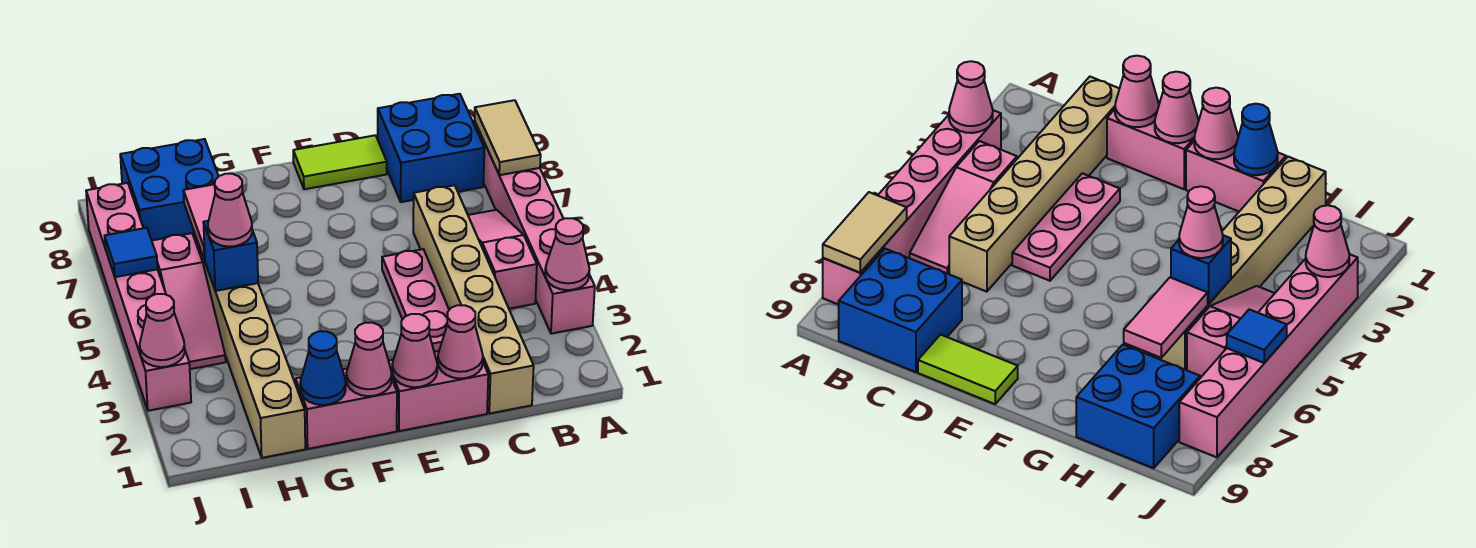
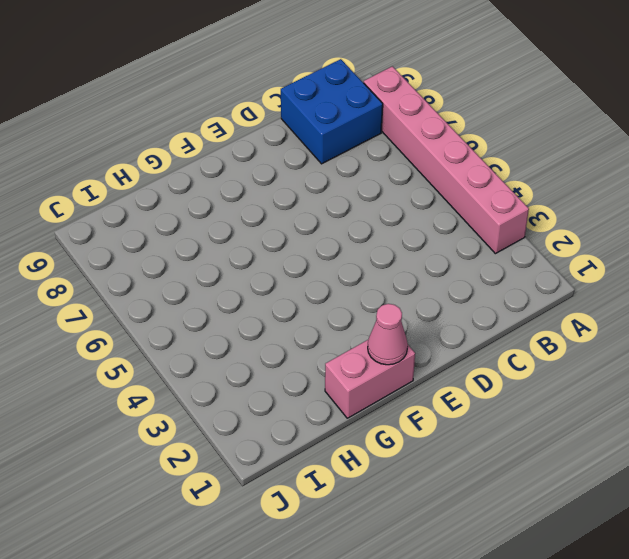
none -> pink 1x3 slope [468,210,537,309]
none -> tan 1x6 brick [413,185,534,414]
none -> pink 1x2 brick [389,351,488,431]

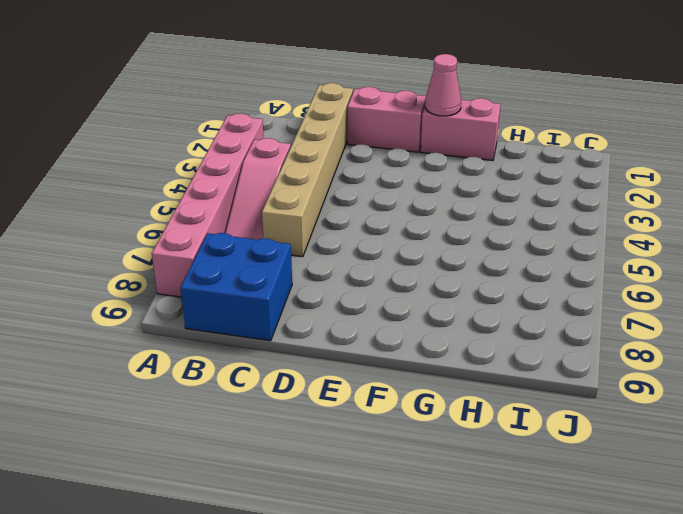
none -> pink 1x3 plate [382,249,449,352]
none -> lime 1x2 tile [293,135,387,189]
none -> tan 1x6 brick [195,236,305,458]

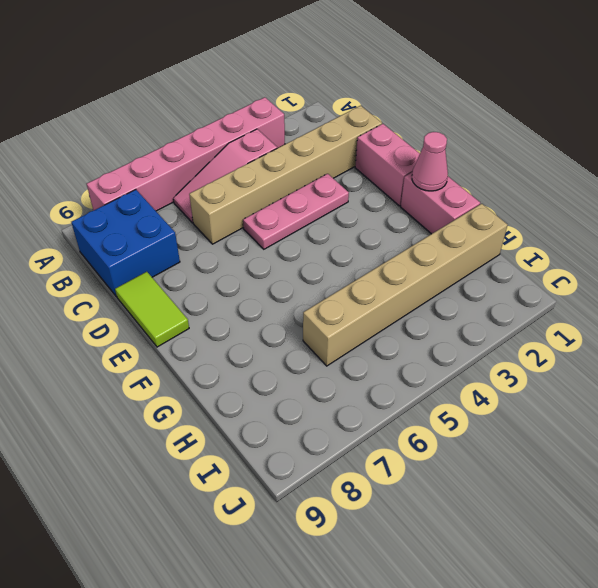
none -> blue 2x2 brick [120,139,219,240]
none -> pink 1x3 slope [152,233,226,369]
none -> pink 1x6 brick [86,183,191,411]

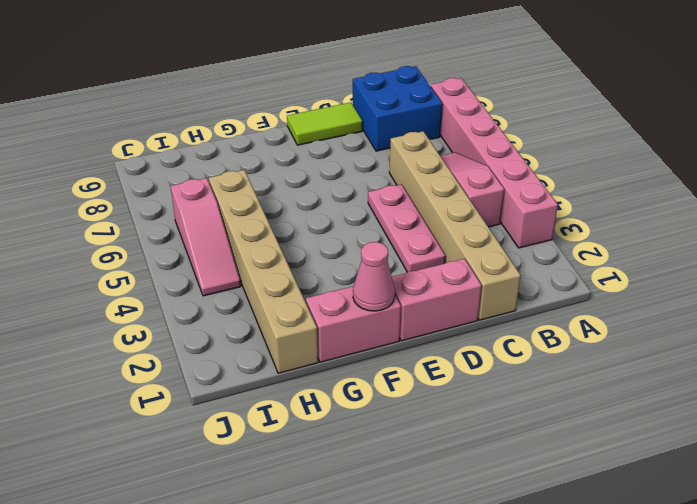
none -> blue 2x2 brick [120,139,219,240]
none -> pink 1x6 brick [86,183,191,411]
none -> pink 1x1 cone [545,218,590,290]

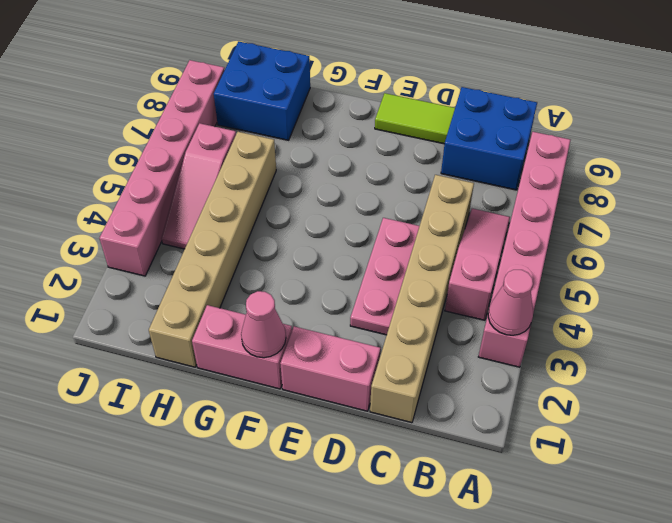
none -> tan 1x2 tile [475,100,541,175]
none -> pink 1x1 cone [438,305,483,379]
none -> pink 1x1 cone [392,314,437,387]

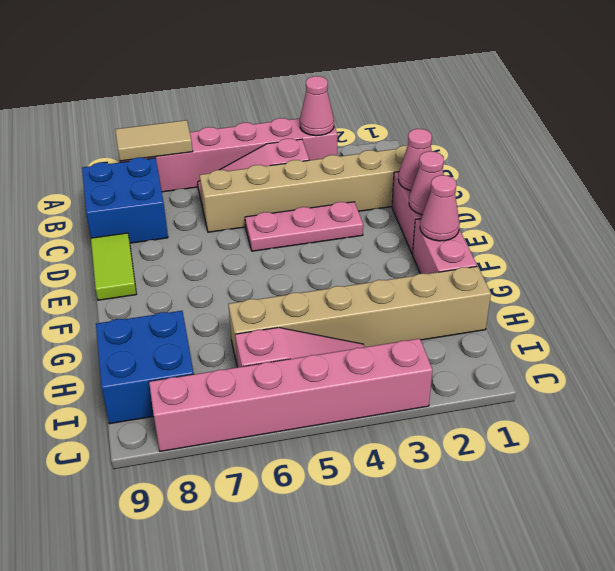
none -> blue 1x1 cone [300,331,346,405]
none -> blue 1x1 brick [203,221,258,291]
none -> pink 1x2 tile [183,184,215,260]

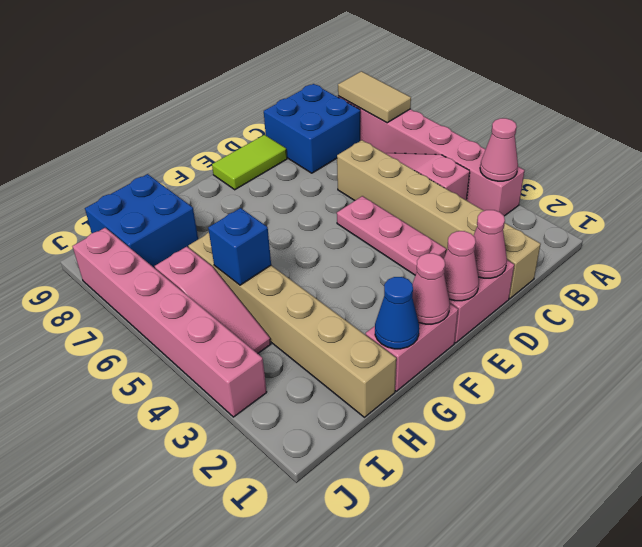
none -> pink 1x2 tile [183,184,215,260]
none -> pink 1x1 cone [140,294,185,367]
none -> blue 1x1 tile [105,228,158,277]

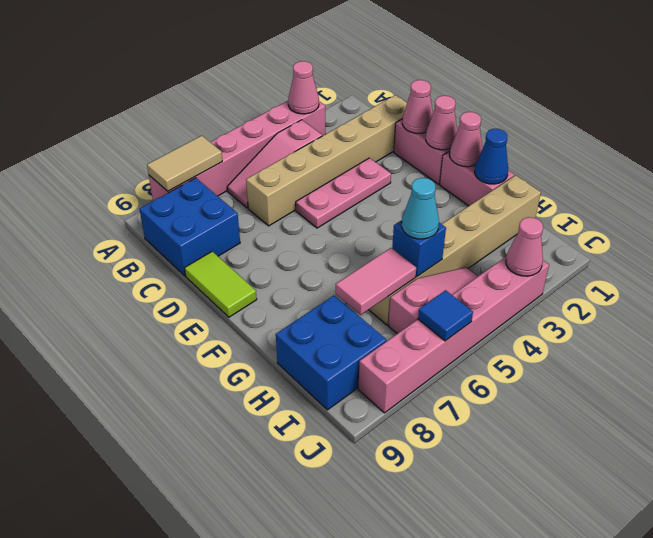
cyan 1x1 cone [402,178,439,239] -> pink 1x1 cone [208,174,252,247]

